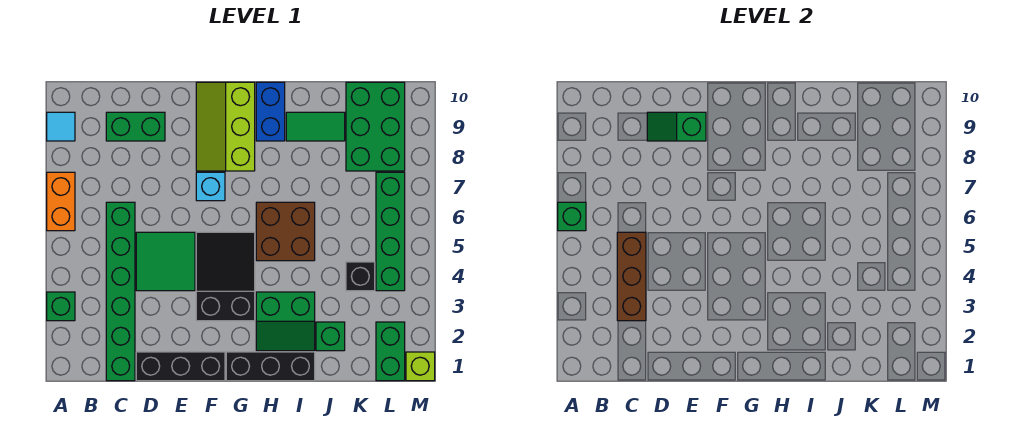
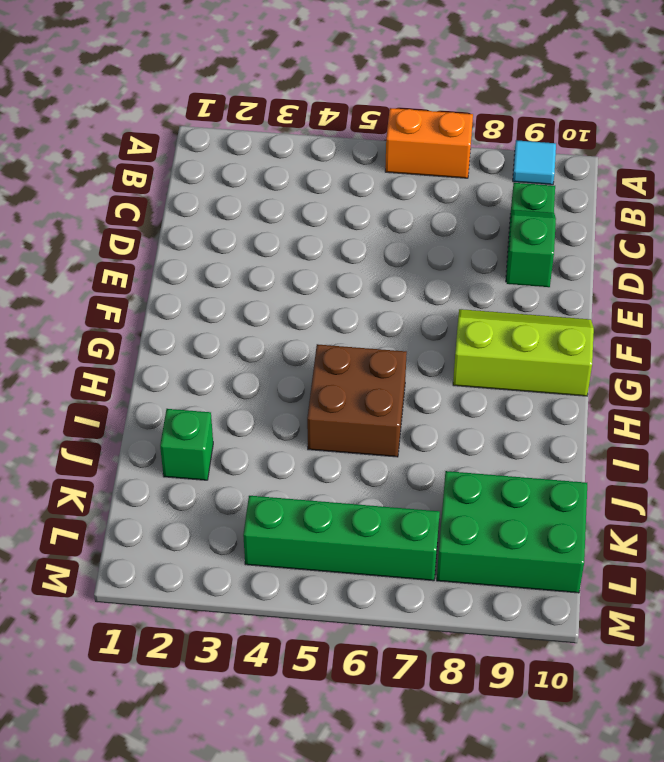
none -> green 1x1 brick [47,292,75,321]
none -> green 1x6 brick [106,202,135,381]
none -> black 1x3 brick [136,352,225,381]

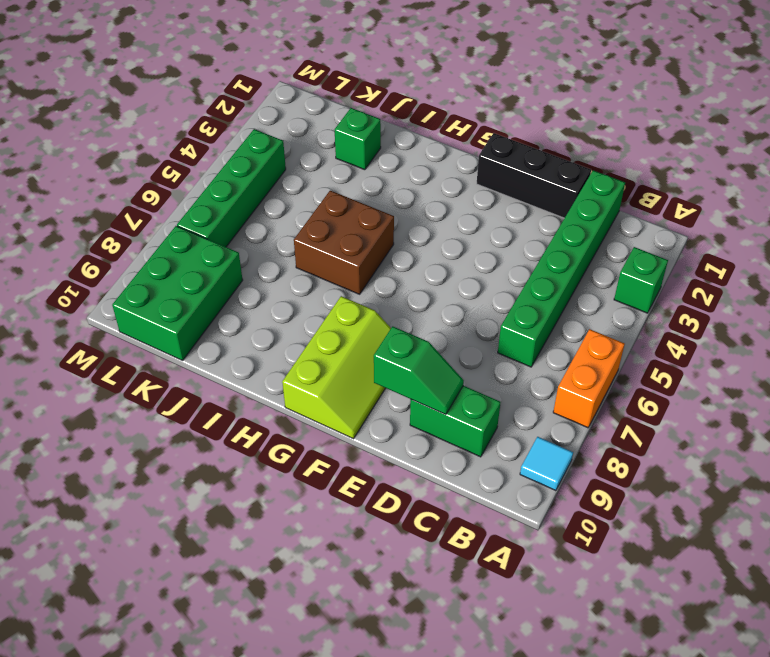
none -> green 2x2 tile [136,232,195,291]
none -> black 2x3 slope [196,232,255,321]
none -> cyan 1x1 brick [196,172,225,201]

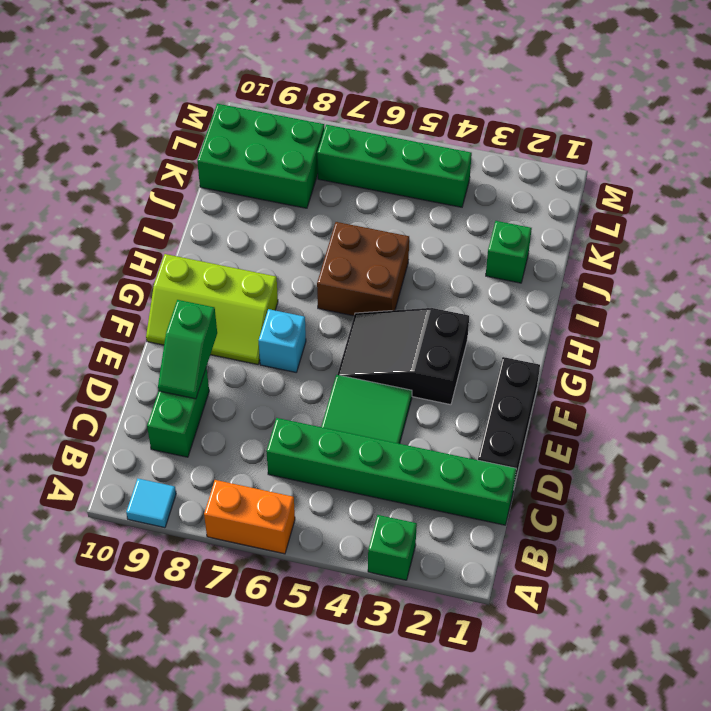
none -> black 1x3 brick [226,352,315,381]
none -> green 2x2 slope [256,292,315,351]
none -> blue 1x2 brick [256,82,285,141]

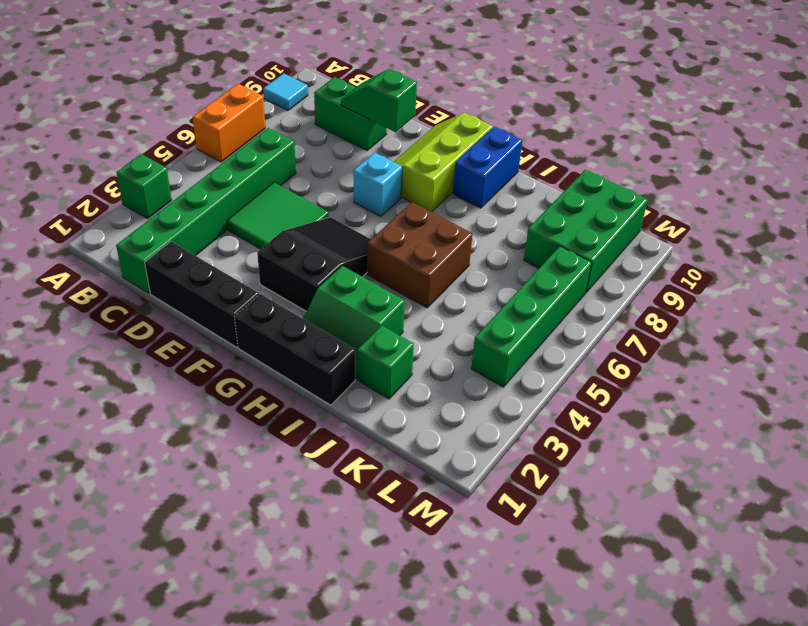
none -> green 1x2 tile [286,112,345,141]
none -> black 1x1 brick [346,262,375,291]
none -> green 1x2 brick [376,322,405,381]

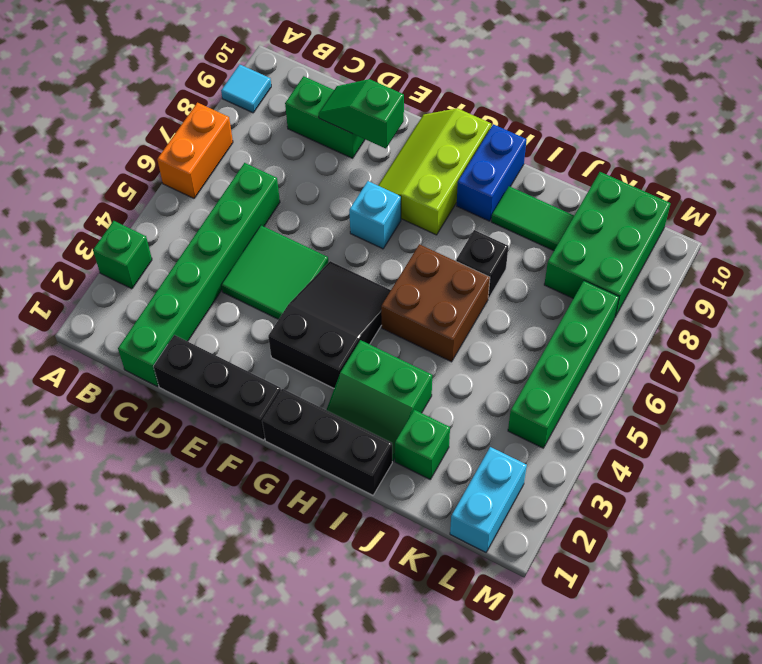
black 1x1 brick [456,230,508,298] -> black 1x1 brick moved to [346,262,375,291]
cyan 1x2 brick [450,447,527,552] -> green 1x2 brick [376,322,405,381]
none -> lime 1x1 brick [406,352,435,381]
none -> green 1x1 brick [558,202,586,231]
none -> brown 1x3 brick [617,232,646,321]

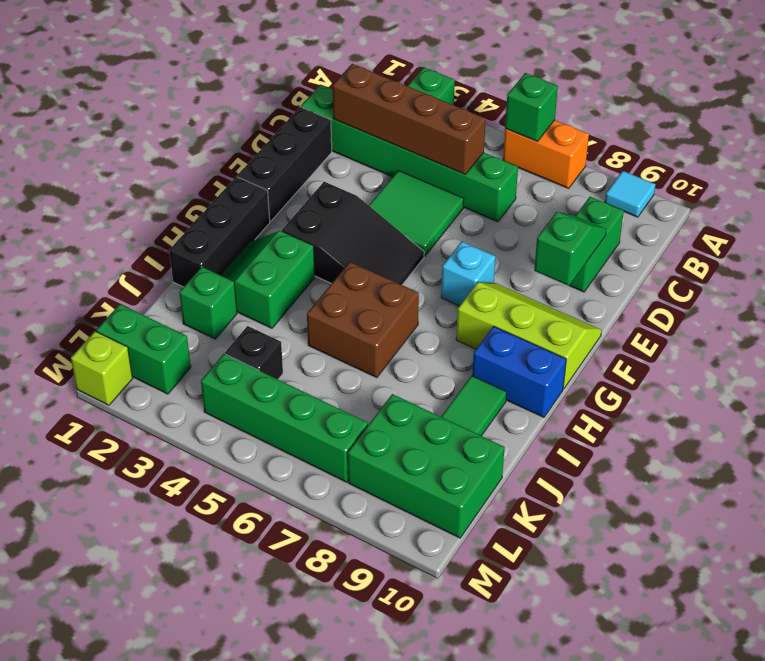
brown 1x4 brick [333,64,486,174] -> brown 1x3 brick [617,232,646,321]

